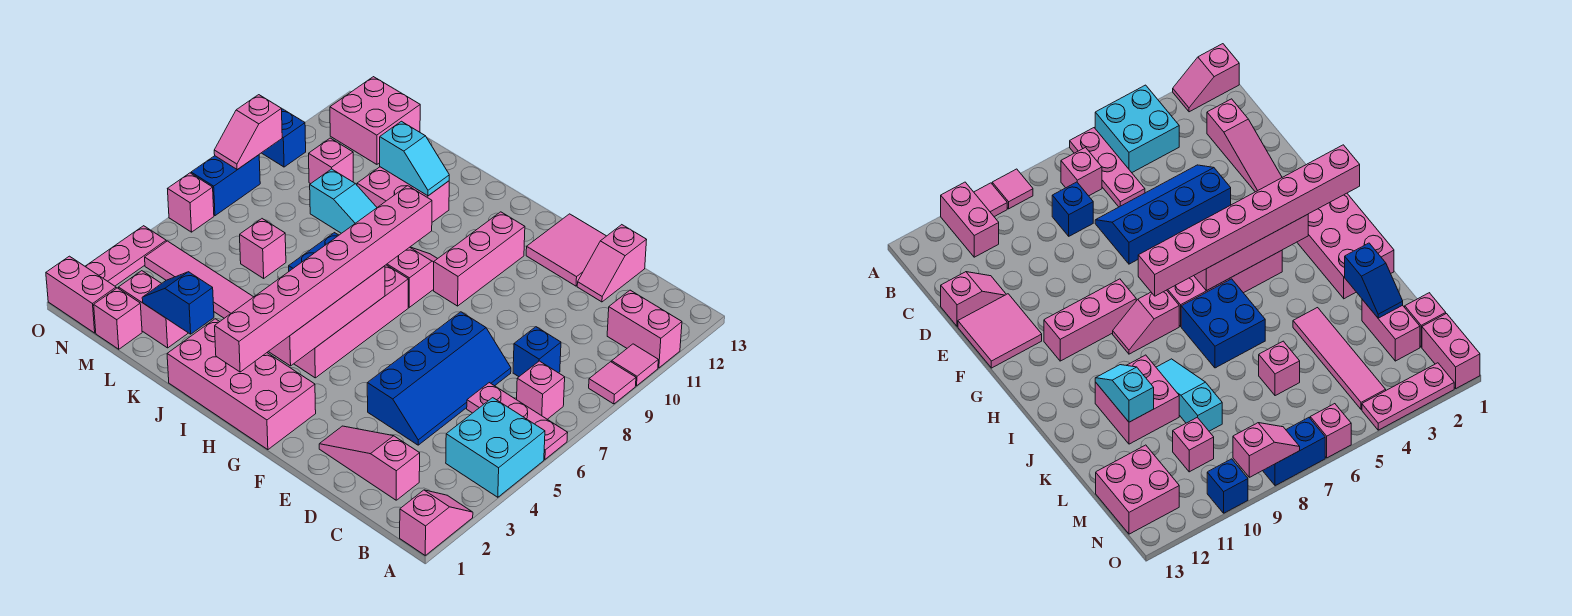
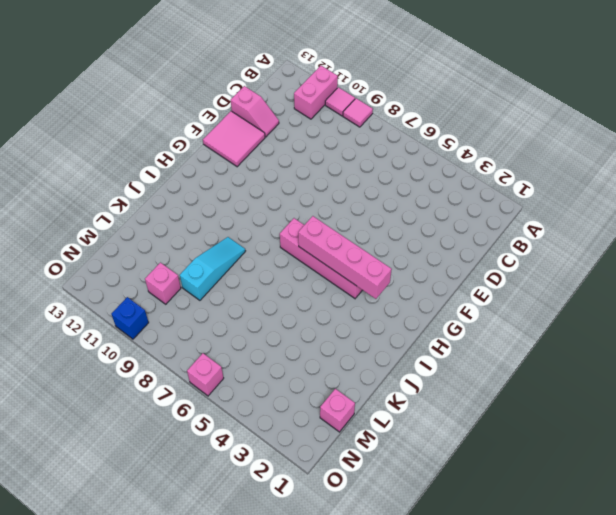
none -> pink 1x2 slope [400,490,473,555]
none -> cyan 2x2 brick [446,398,545,497]
none -> pink 1x3 plate [467,383,567,459]
none -> pink 1x1 brick [517,361,565,419]

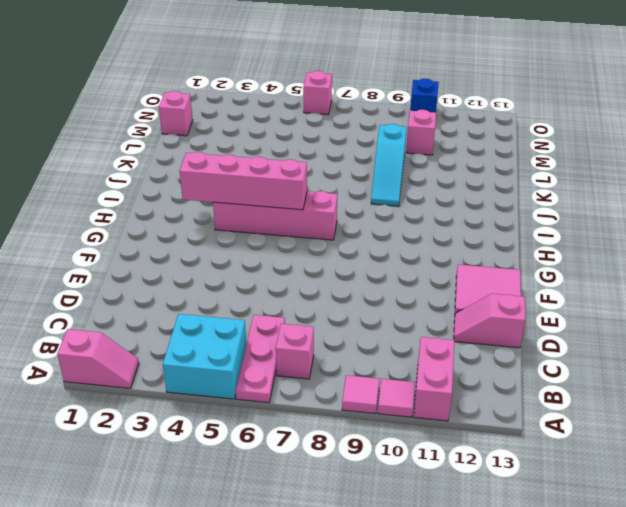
none -> pink 1x3 slope [319,426,420,500]
none -> blue 1x1 brick [513,327,561,377]
none -> blue 2x4 slope [367,312,511,445]
none -> pink 2x4 brick [167,319,316,450]

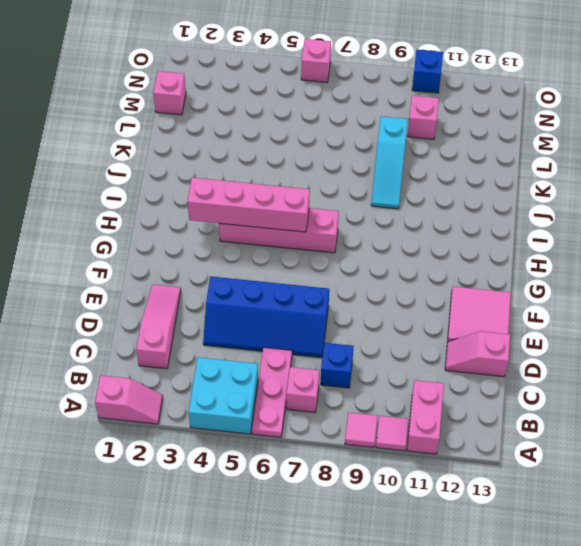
none -> pink 2x4 brick [167,319,316,450]
none -> pink 1x3 brick [434,212,525,306]
none -> pink 1x2 slope [386,247,437,307]
none -> blue 2x2 brick [1181,279,1265,368]

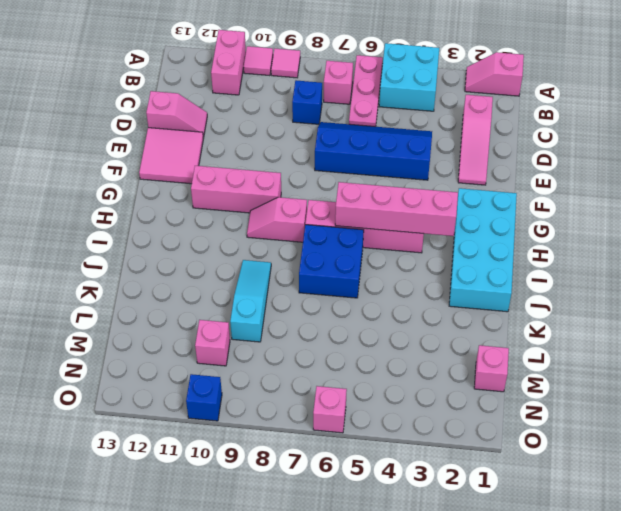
cyan 2x4 brick [449,188,517,312] -> pink 2x4 brick [167,319,316,450]
none -> pink 2x2 brick [357,167,449,222]
none -> pink 1x4 tile [145,241,253,318]
none -> pink 1x2 brick [118,271,188,348]
none -> pink 1x1 brick [240,219,286,278]

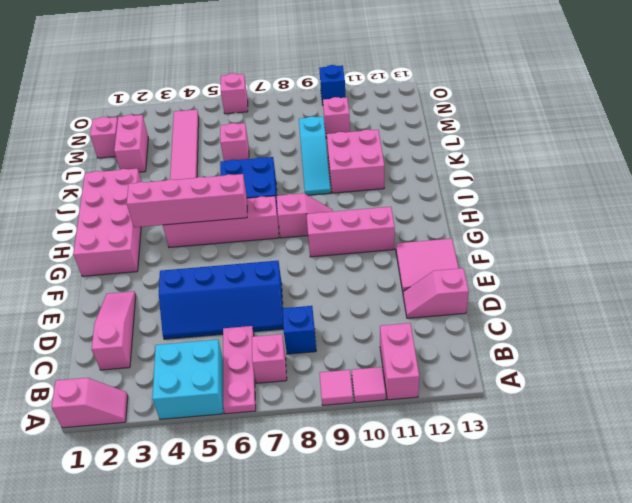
none -> pink 2x2 brick [330,77,420,164]
none -> pink 1x2 brick [46,256,116,333]
none -> pink 1x3 plate [85,226,166,286]
none -> blue 1x2 brick [191,155,260,216]

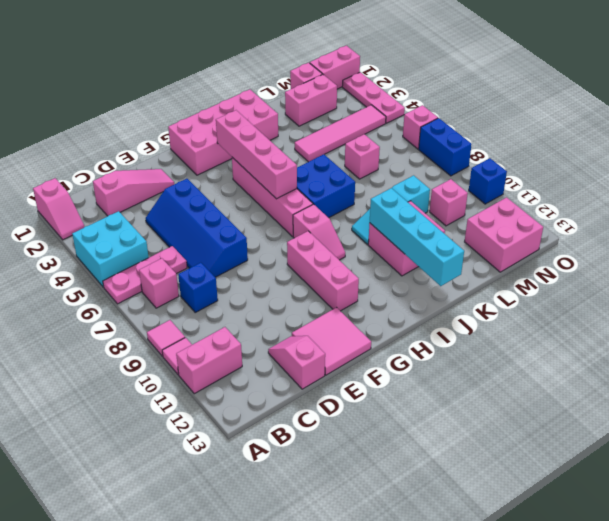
cyan 1x4 brick [370,188,464,286] -> cyan 1x2 slope [380,121,449,196]
none -> blue 1x2 slope [142,272,214,334]
none -> pink 1x2 slope [214,95,282,169]
none -> pink 1x8 brick [215,186,432,372]

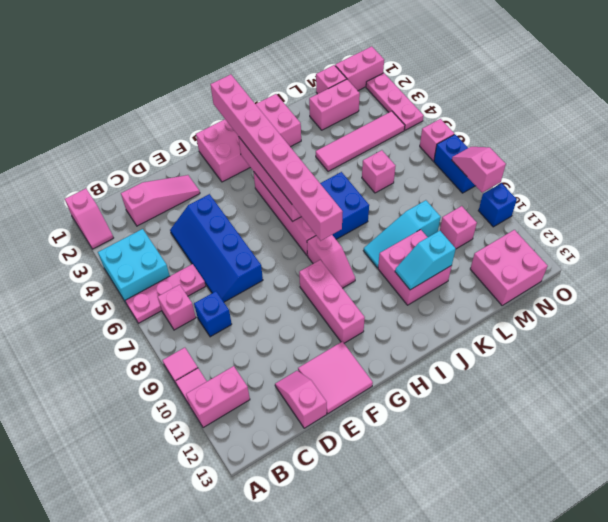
none -> blue 1x2 slope [142,272,214,334]

